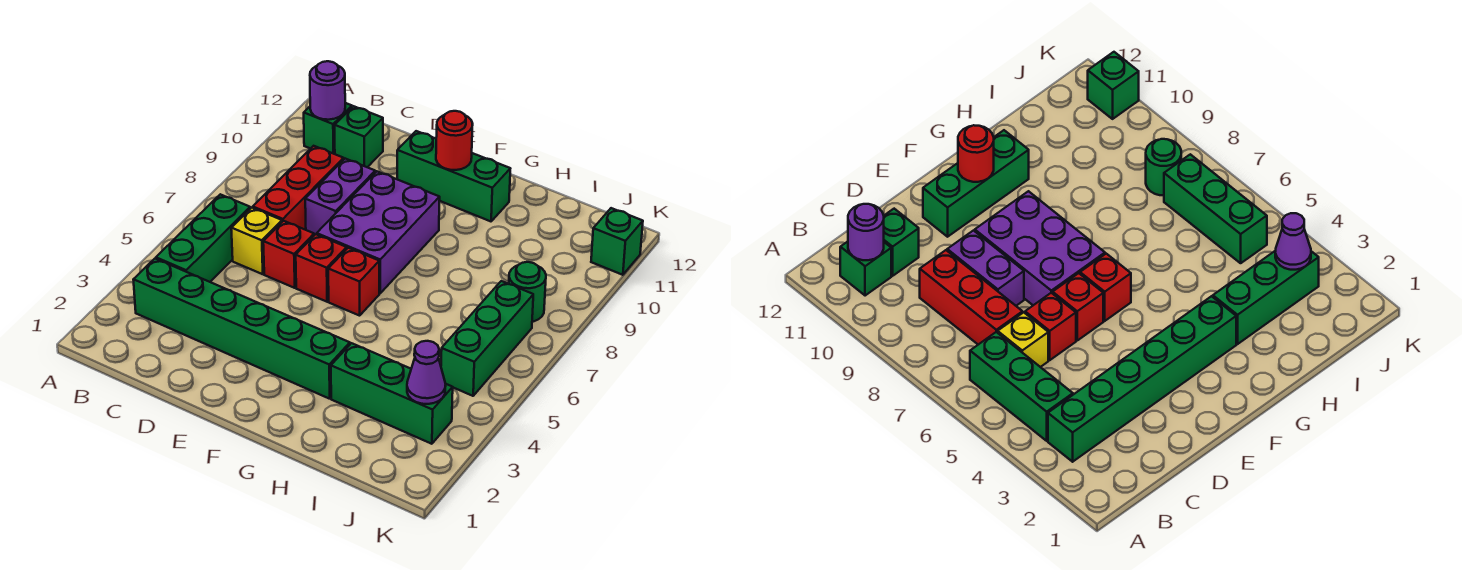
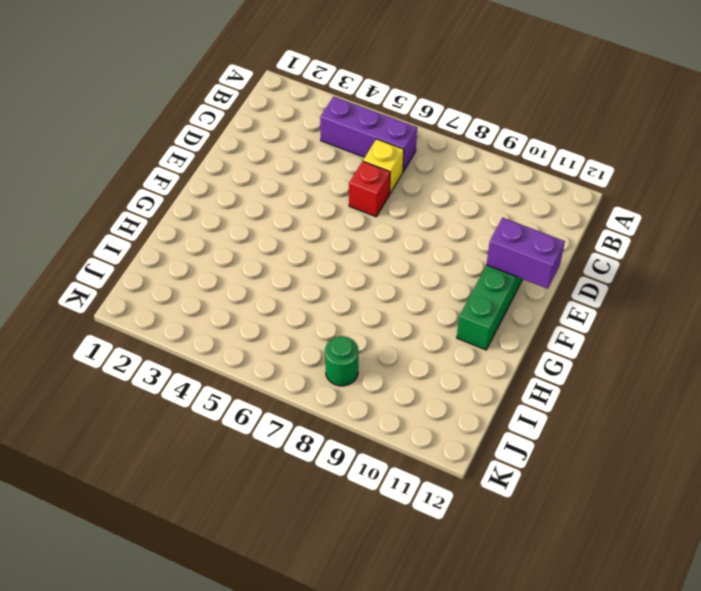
purple 1x3 brick [320,96,417,172] -> green 1x3 brick [156,194,250,282]
purple 1x2 brick [486,218,565,289] -> purple 1x2 brick moved to [305,159,375,235]
none -> green 1x6 brick [133,259,350,399]
none -> green 1x1 brick [304,103,352,154]
none -> red 1x3 brick [253,146,344,230]

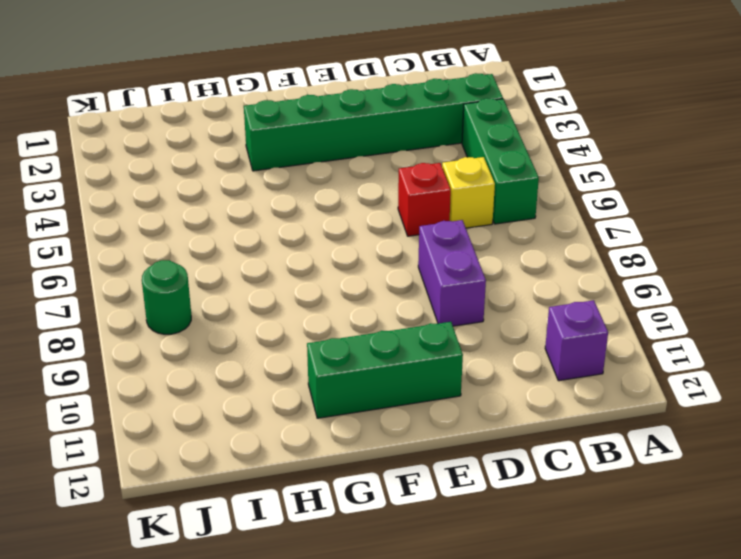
purple 1x1 brick [545,300,608,381] -> green 1x1 brick [304,103,352,154]
none -> red 1x3 brick [253,146,344,230]
none -> green 1x1 brick [335,106,383,167]
none -> red 1x1 brick [296,234,347,302]

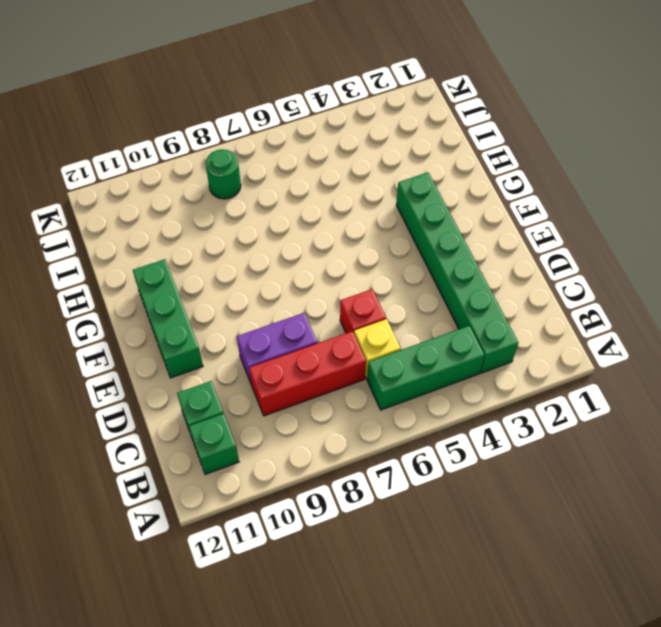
none -> red 1x1 brick [296,234,347,302]
none -> purple 2x3 brick [317,171,440,293]
none -> red 1x1 brick [328,248,379,316]

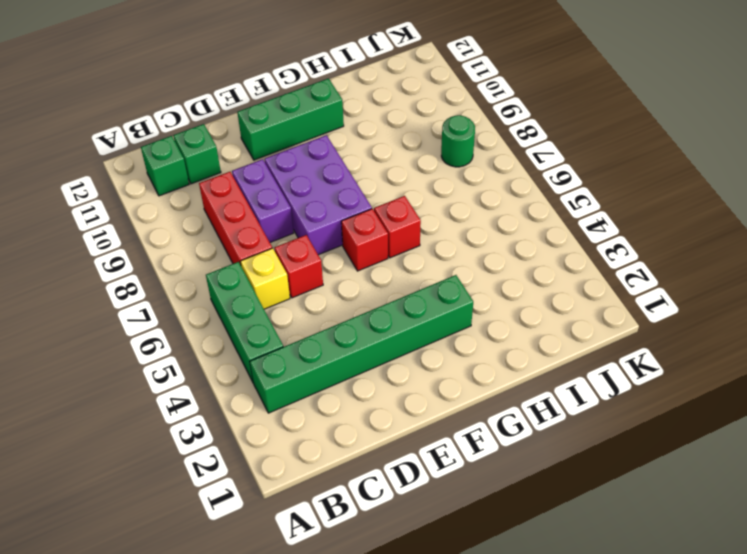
red 1x1 brick [374,196,421,258] -> red 1x1 brick moved to [296,234,347,302]
none -> green 1x3 brick [331,343,453,444]
none -> green 1x3 brick [441,281,533,396]
none -> green 1x1 brick [591,208,643,275]

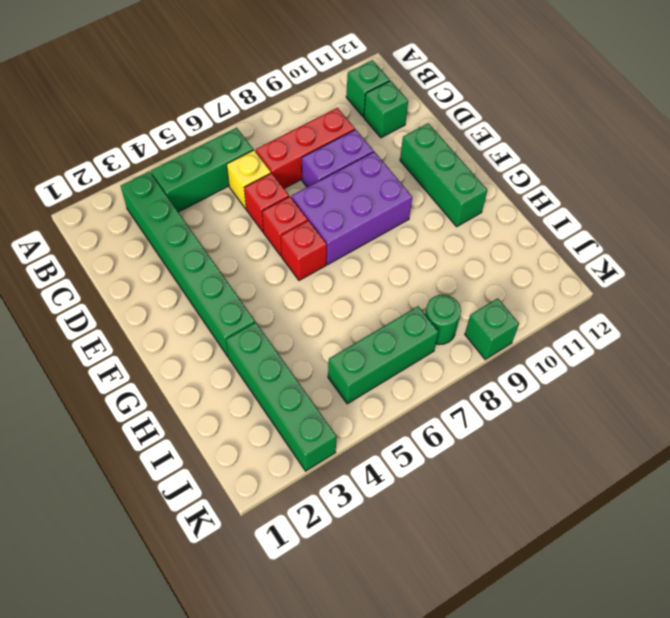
green 1x4 brick [226,322,337,471] -> green 1x3 brick [331,343,453,444]
green 1x1 brick [465,298,519,359] -> green 1x1 brick moved to [591,208,643,275]
none -> purple 1x1 round brick [310,61,345,120]
none -> red 1x1 round brick [436,111,473,170]
none -> purple 1x1 cone [407,341,446,404]

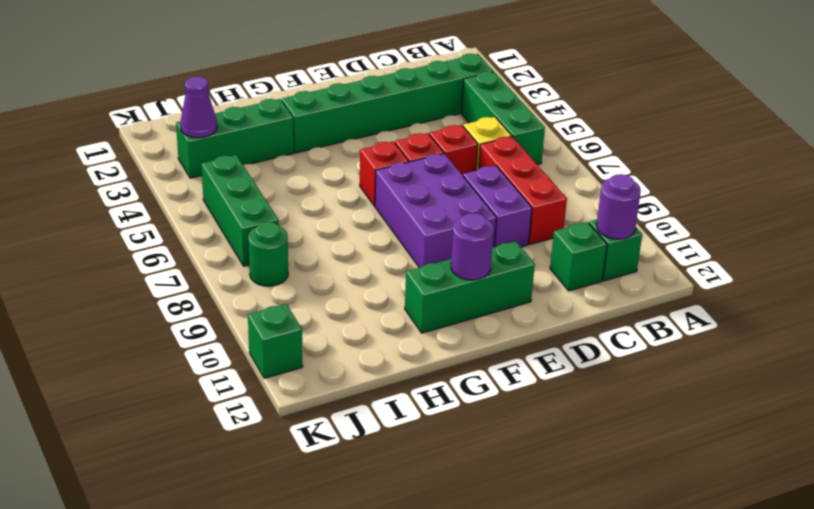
purple 1x1 round brick [451,213,494,280] -> red 1x1 round brick [436,111,473,170]

